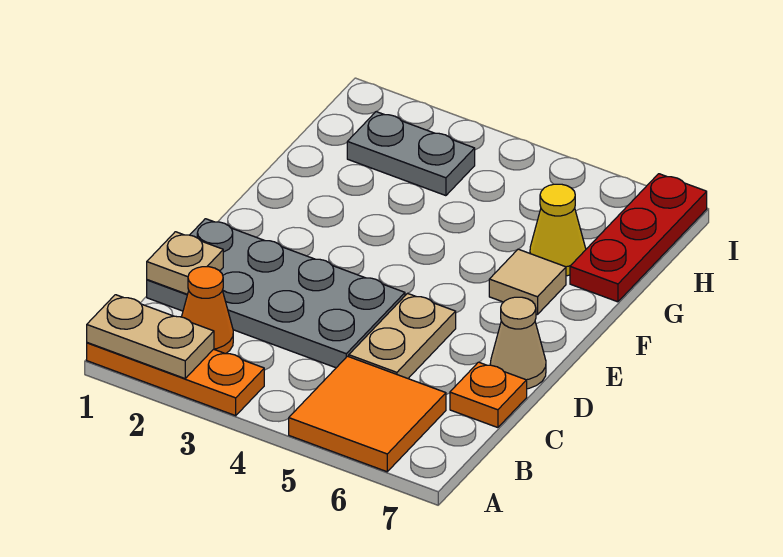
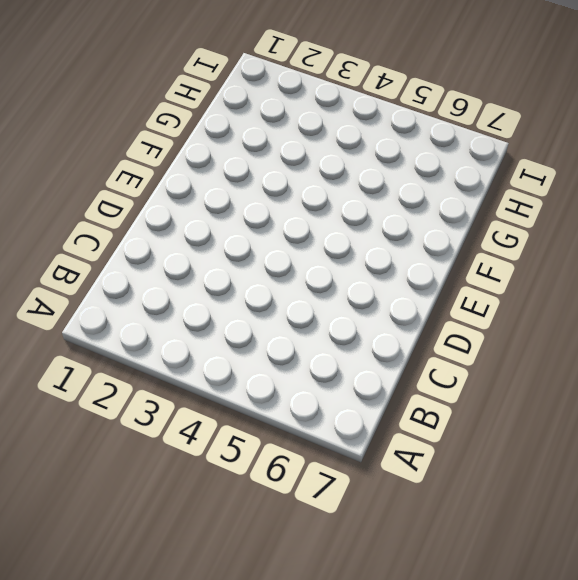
none -> orange 1x3 plate [87,343,264,416]
none -> orange 2x2 tile [289,356,446,472]
none -> orange 1x1 cone [182,267,233,354]

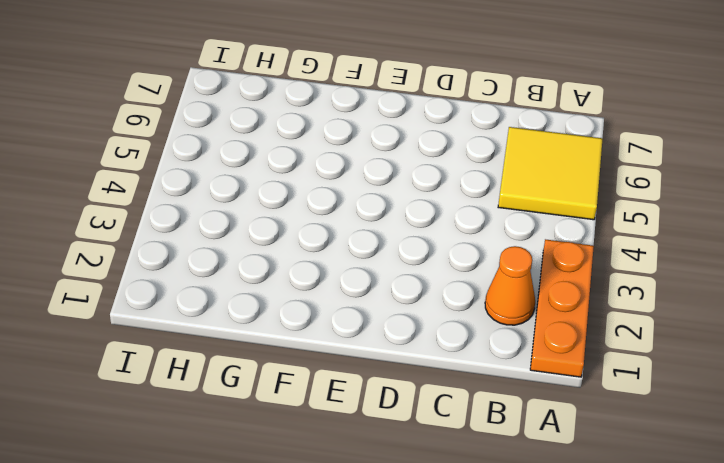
yellow 2x2 tile [498,127,603,220] -> orange 2x2 tile [289,356,446,472]
none -> grey 2x4 plate [147,219,405,368]
none -> tan 1x2 plate [349,293,456,378]
none -> orange 1x1 plate [450,362,527,428]

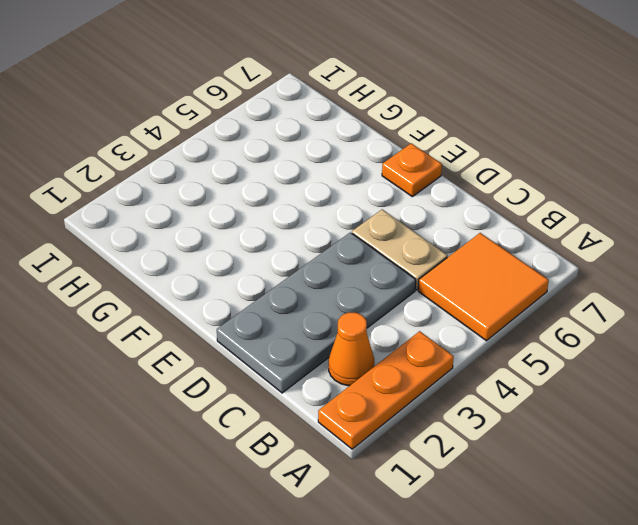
orange 1x1 plate [382,143,442,197] -> orange 1x1 plate moved to [450,362,527,428]
none -> tan 1x1 cone [490,297,546,389]
none -> tan 1x1 tile [489,249,566,315]
none -> yellow 1x1 cone [530,184,586,276]

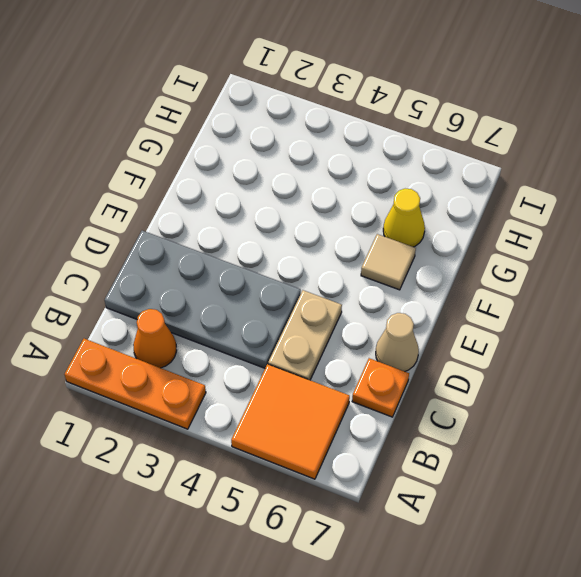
none -> red 1x3 plate [570,174,707,302]
none -> grey 1x2 plate [347,112,475,196]
none -> tan 1x2 plate [87,295,214,378]

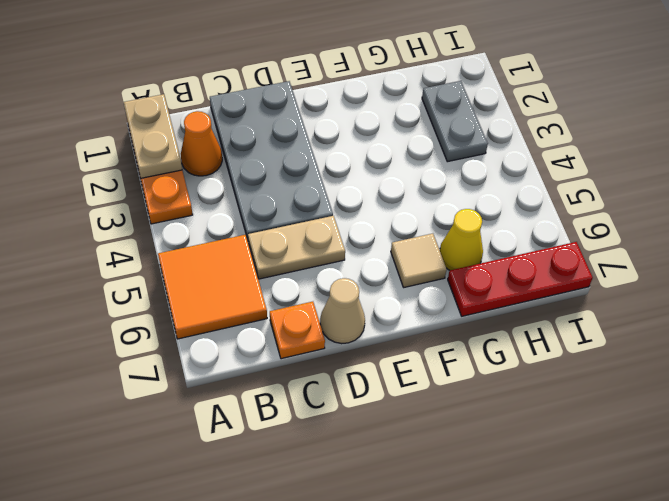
none -> tan 1x1 plate [147,232,223,294]

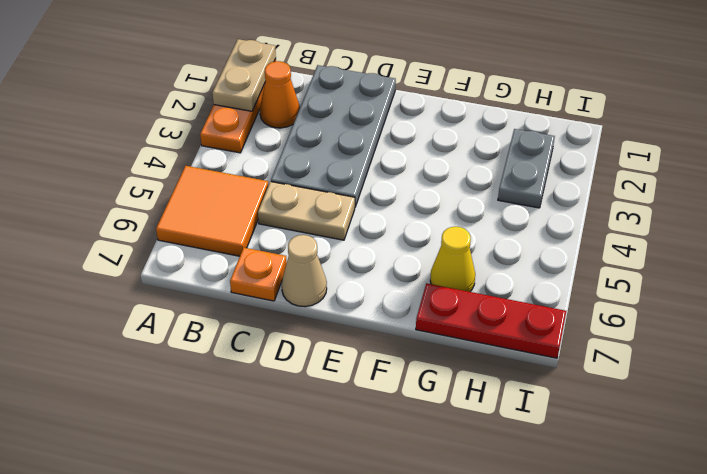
none -> tan 1x1 tile [489,249,566,315]
none -> tan 1x1 plate [147,232,223,294]

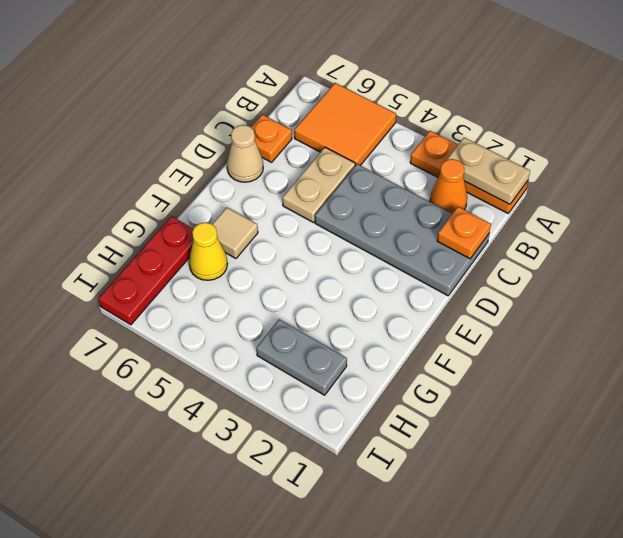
orange 1x1 plate [437,207,491,259] -> tan 1x1 plate [147,232,223,294]

